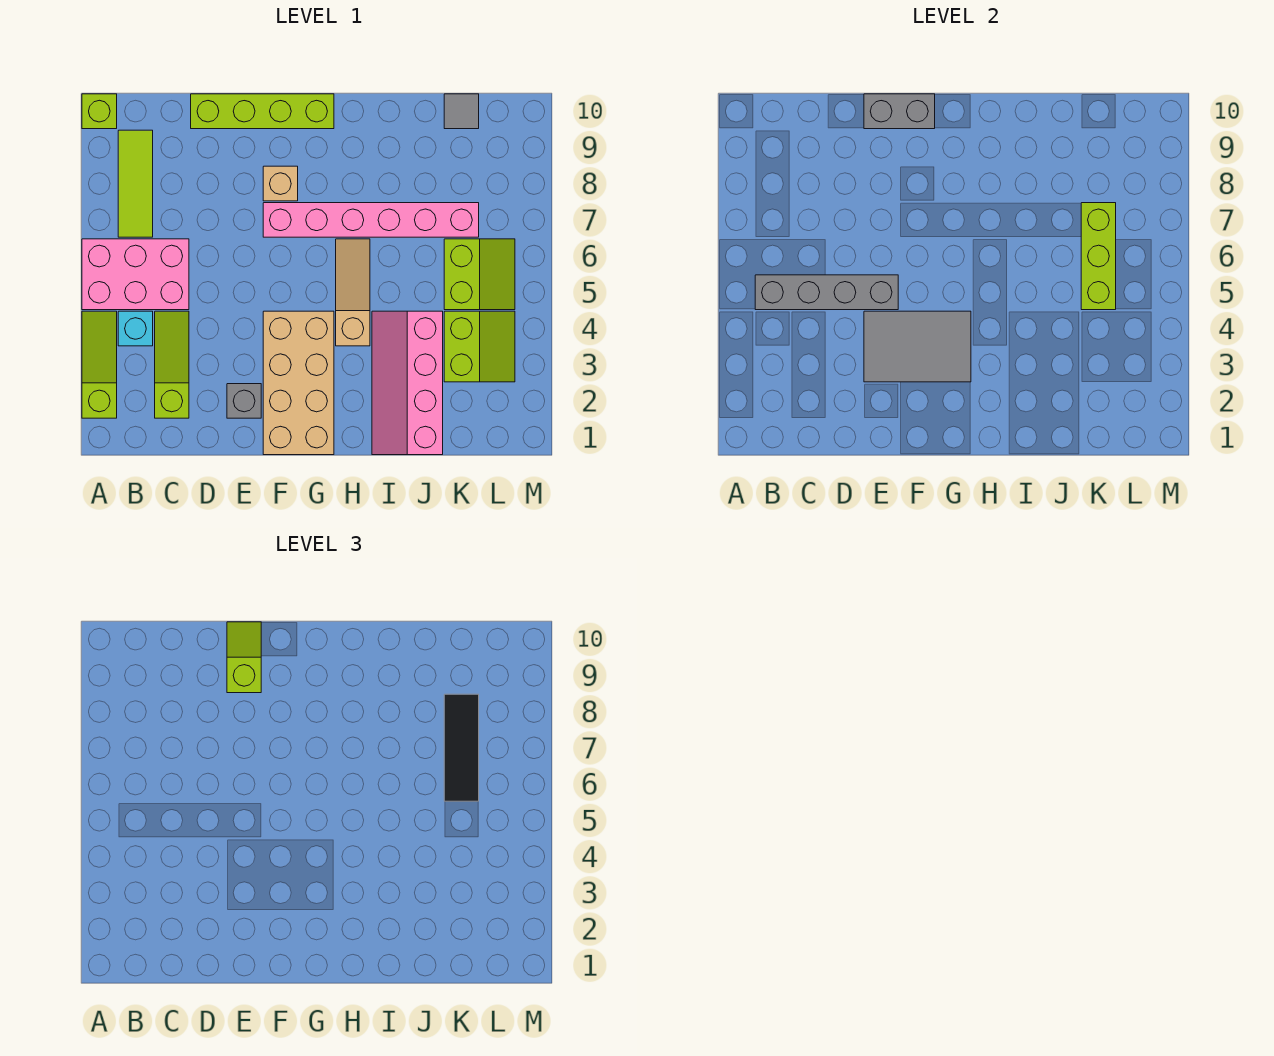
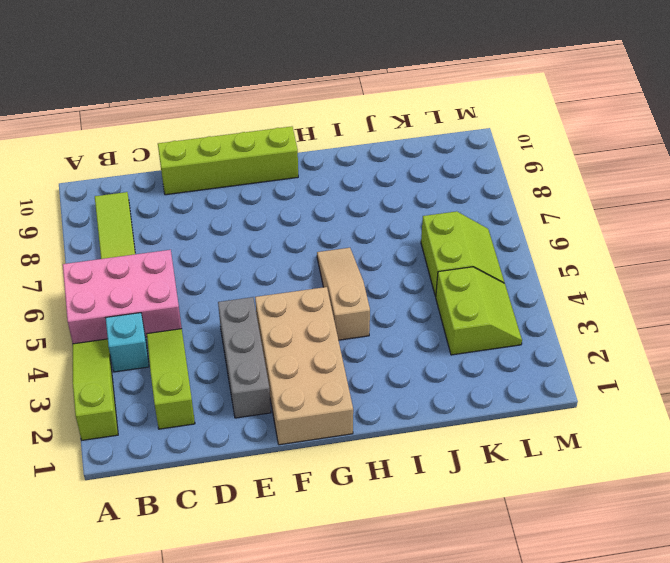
grey 1x3 brick [218,297,271,418] -> grey 1x1 brick [227,384,261,418]
none -> lime 1x1 brick [82,94,117,129]
none -> pink 1x6 brick [263,203,479,237]
none -> tan 1x1 brick [263,166,298,201]

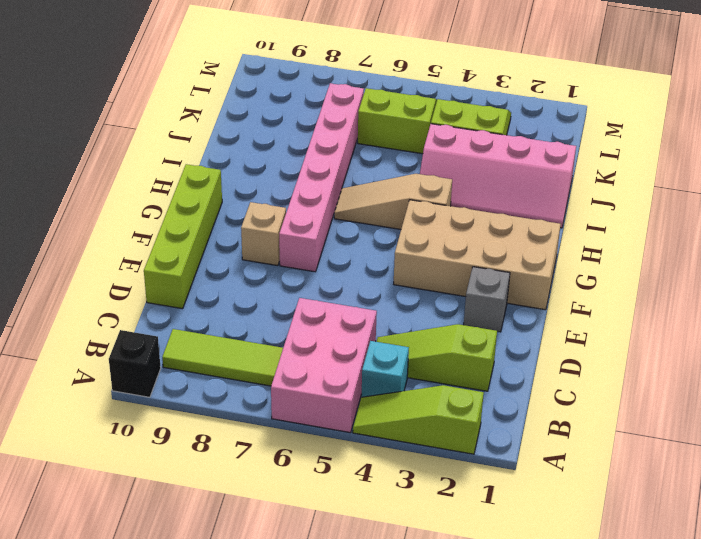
black 1x1 brick [109,330,161,397] -> lime 1x1 brick [82,94,117,129]
none -> grey 1x1 tile [444,94,479,129]
none -> grey 1x4 brick [755,275,898,310]
none -> grey 2x3 tile [864,311,971,382]

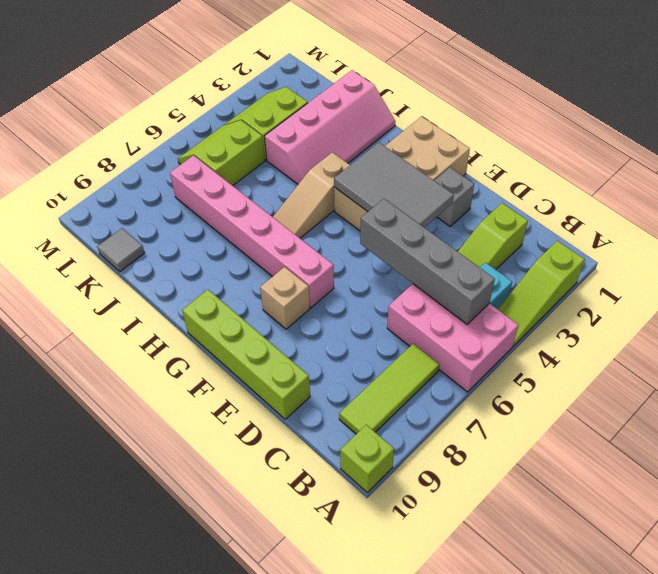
none -> grey 1x2 brick [864,94,935,129]
none -> lime 1x3 brick [1081,203,1116,310]
none -> lime 1x2 slope [227,622,261,693]

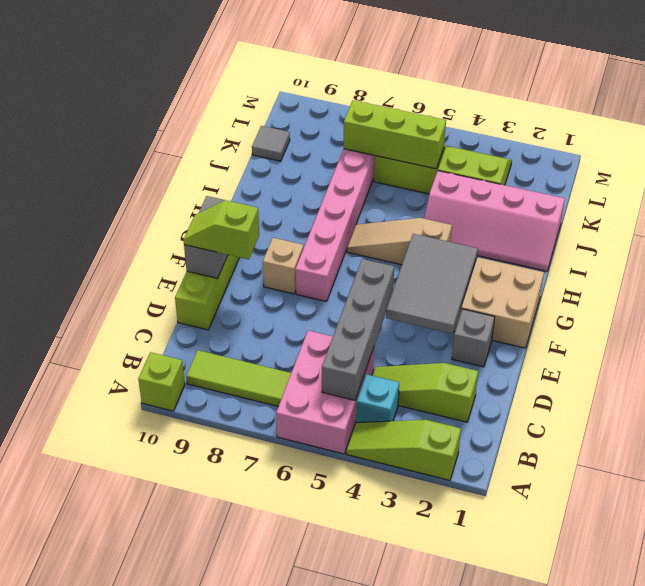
none -> black 1x3 tile [444,694,479,801]

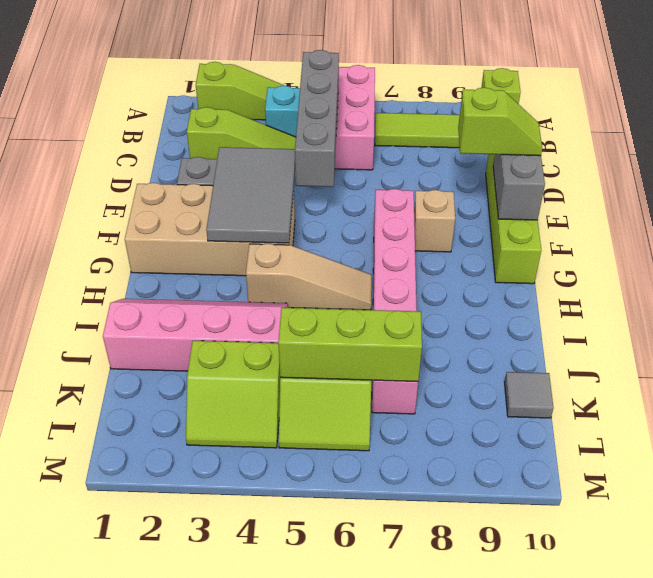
none -> black 1x3 tile [444,694,479,801]

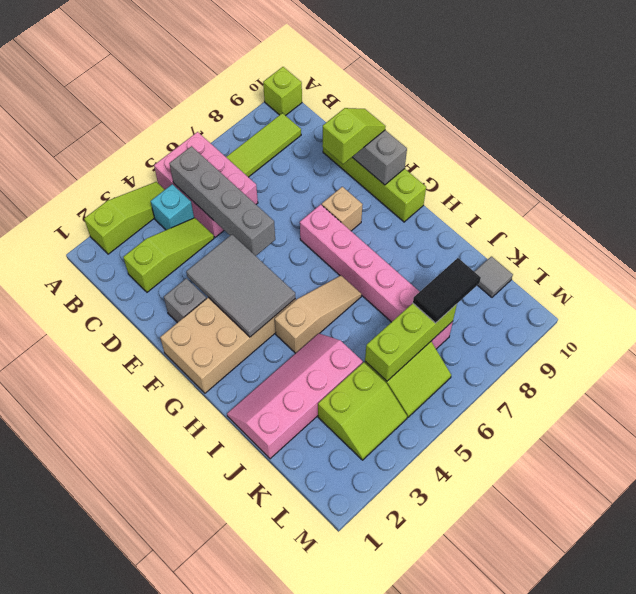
black 1x2 tile [413,258,481,323] -> black 1x3 tile [444,694,479,801]

